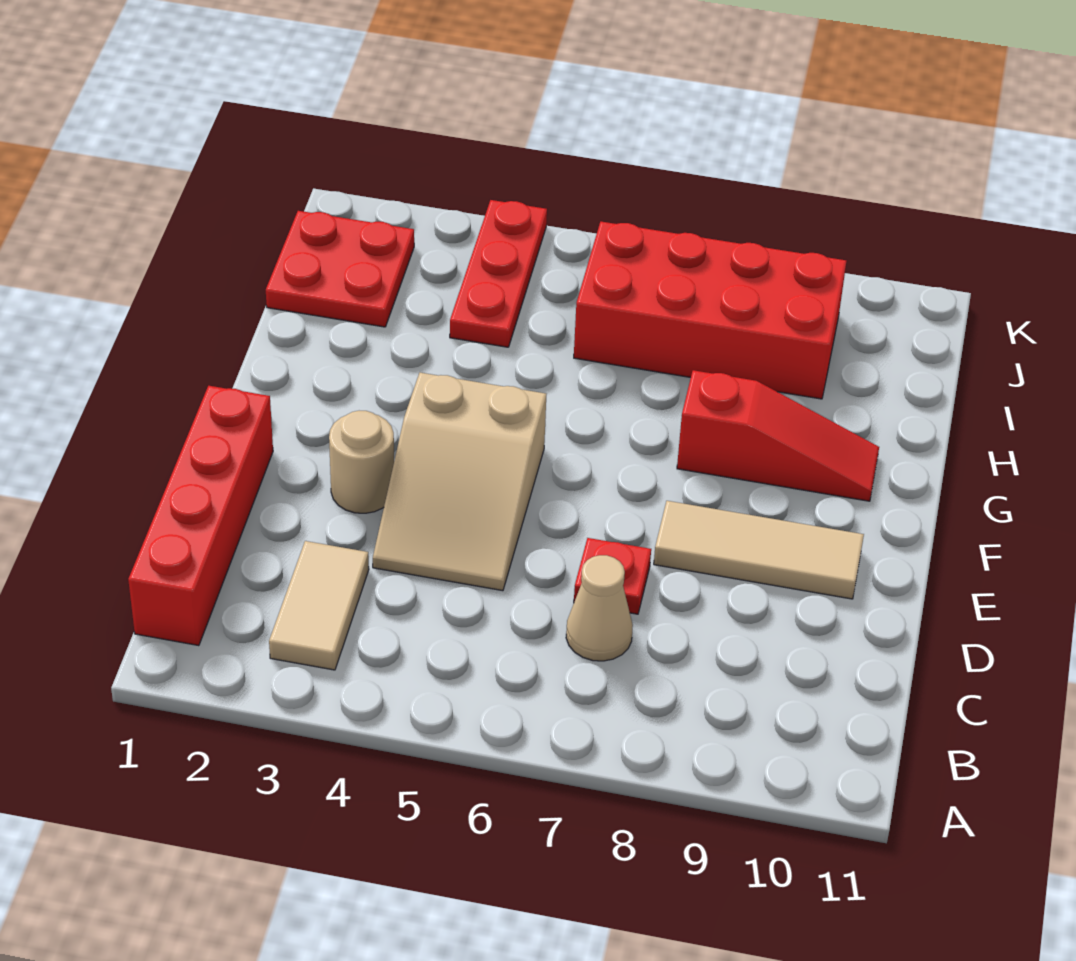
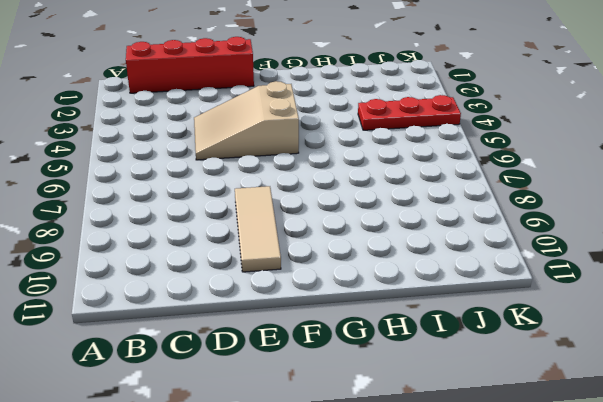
none -> tan 1x2 tile [269,541,369,670]
none -> tan 1x1 cone [566,555,633,661]

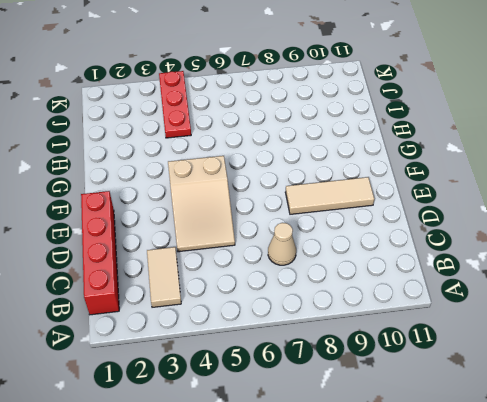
none -> red 1x1 plate [574,538,651,614]
none -> tan 1x1 round brick [329,411,394,513]

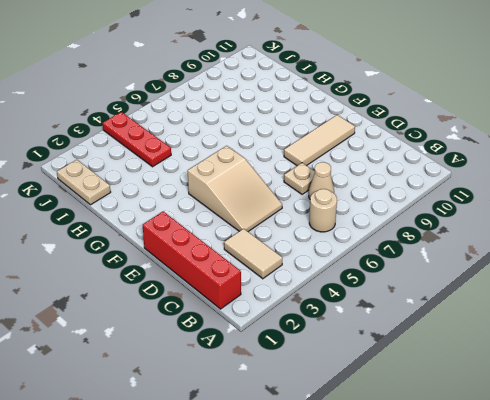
tan 1x1 round brick [309,189,337,232] -> tan 1x1 round brick moved to [329,411,394,513]
tan 1x1 plate [284,163,315,194] -> red 1x1 plate [574,538,651,614]
tan 1x2 plate [57,160,111,205] -> red 2x2 plate [266,211,414,327]
none -> red 1x3 slope [677,370,879,501]
none -> red 2x4 brick [574,222,846,399]

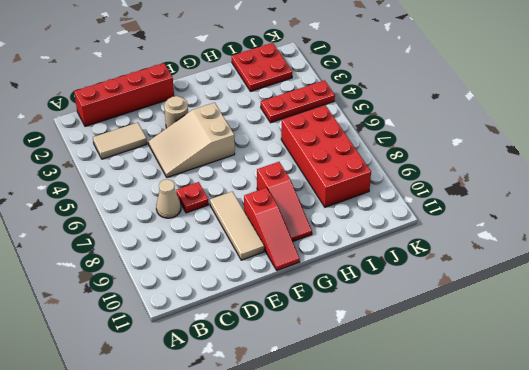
red 1x3 slope [244,188,300,271] -> none

